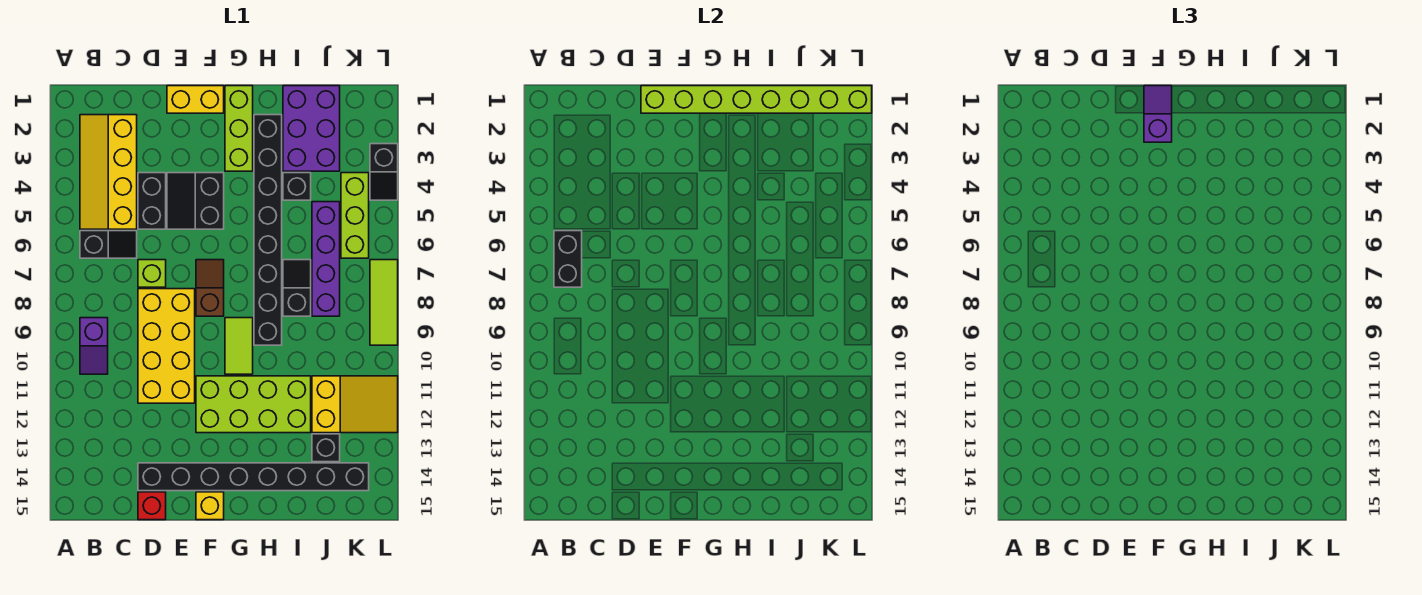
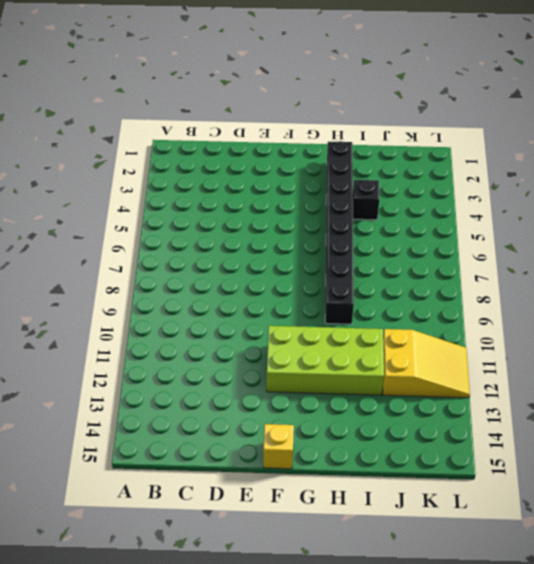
none -> yellow 2x4 slope [80,115,137,229]
none -> black 1x2 slope [80,231,137,258]
none -> purple 1x2 slope [80,318,108,374]

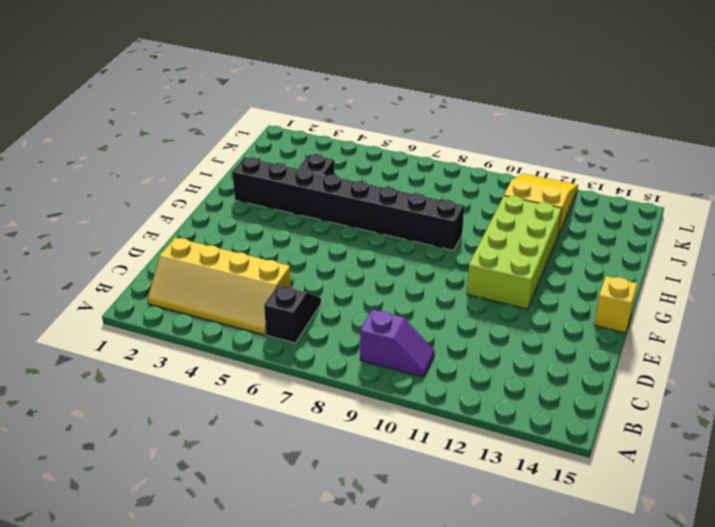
none -> black 1x2 brick [138,173,166,229]
none -> lime 1x1 brick [138,260,166,287]
none -> yellow 2x4 brick [138,289,195,403]

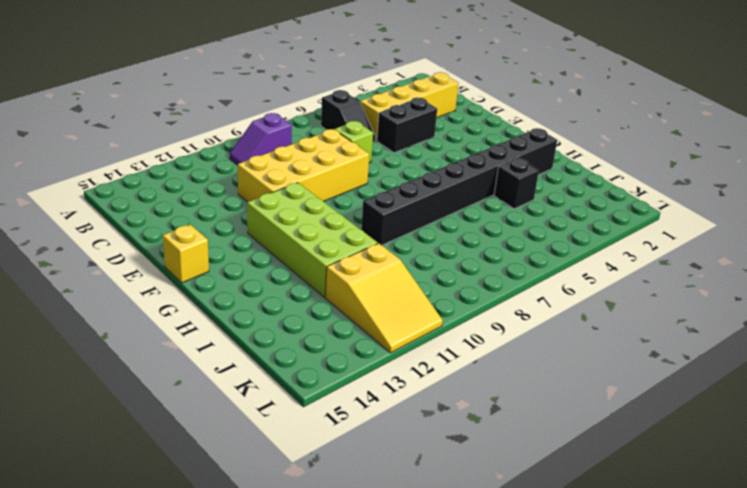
none -> black 1x8 brick [138,463,369,491]
none -> red 1x1 brick [138,492,166,520]
none -> yellow 1x2 brick [167,86,224,113]

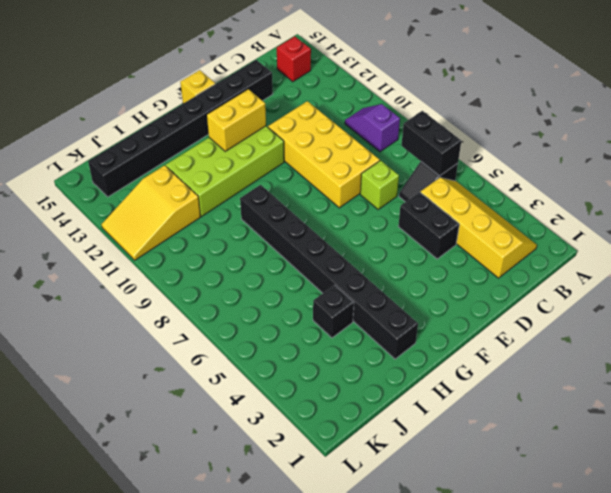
red 1x1 brick [277,36,311,82] -> red 1x1 brick moved to [138,492,166,520]
yellow 1x2 brick [207,89,266,151] -> yellow 1x2 brick moved to [167,86,224,113]
none -> black 2x2 slope [167,173,224,229]
none -> brown 1x2 slope [196,260,224,316]
none -> lime 1x3 brick [225,86,253,171]

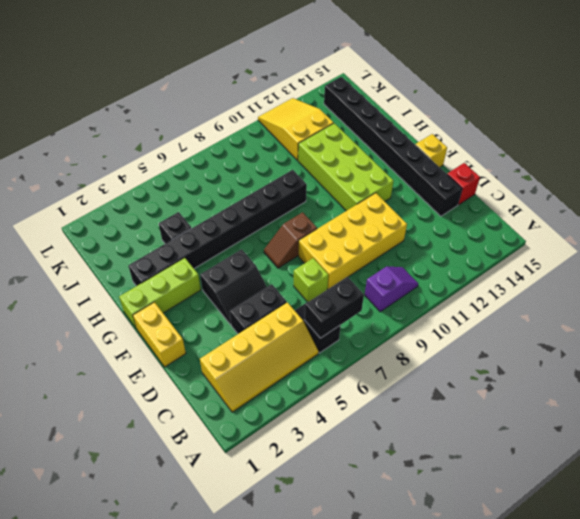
none -> lime 1x2 tile [225,318,253,374]
none -> purple 2x3 brick [283,86,340,171]
none -> black 1x2 slope [283,260,311,316]

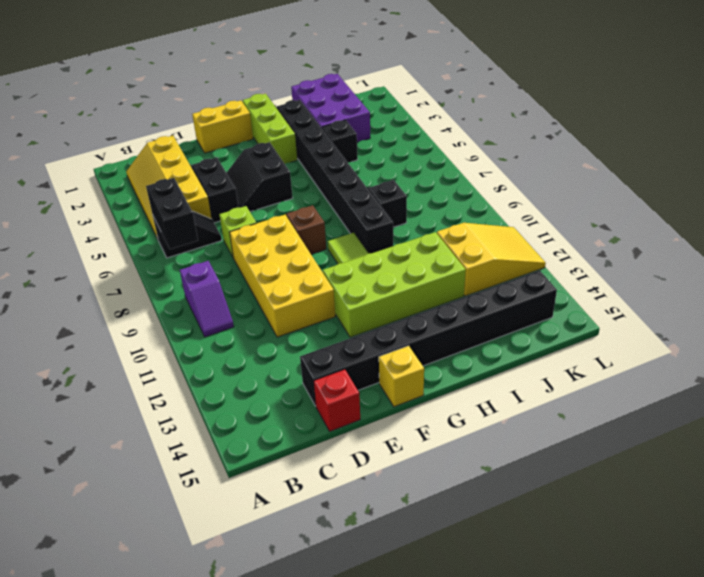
none -> purple 1x4 brick [312,202,340,316]
none -> black 1x1 brick [312,434,340,462]
none -> lime 1x3 brick [341,173,369,258]

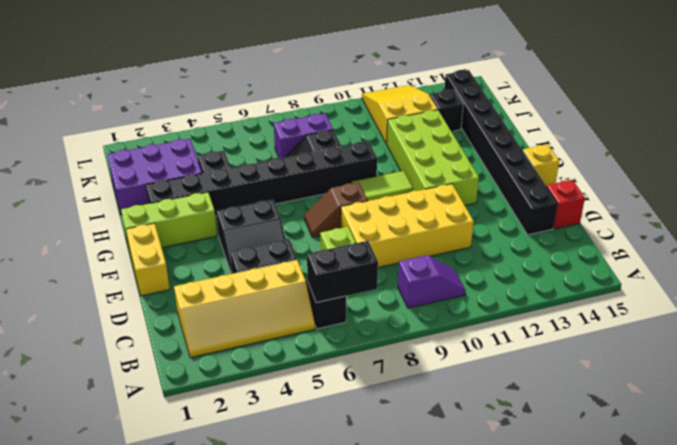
purple 1x2 brick [274,114,333,158] -> purple 1x4 brick [312,202,340,316]
none -> lime 1x3 brick [341,173,369,258]
none -> black 1x2 slope [370,144,398,200]
none -> lime 1x3 tile [370,260,398,345]

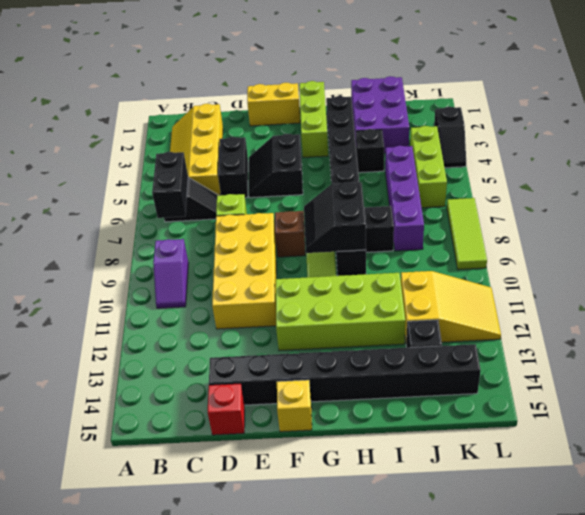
black 2x2 slope [304,182,366,253] -> none
none -> lime 1x8 brick [641,86,872,113]
none -> purple 1x2 slope [1144,86,1172,142]

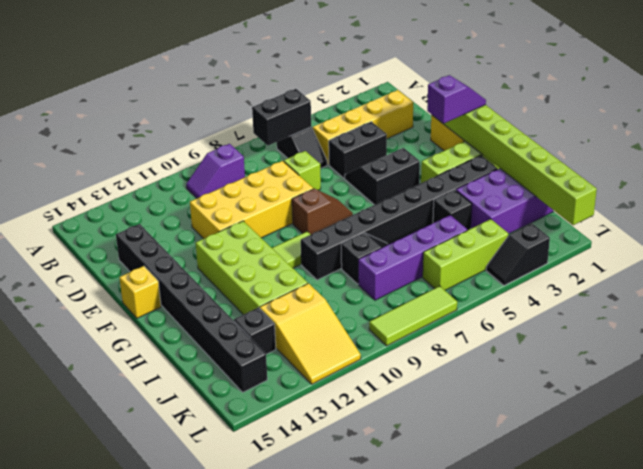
none -> red 1x1 brick [138,492,166,520]

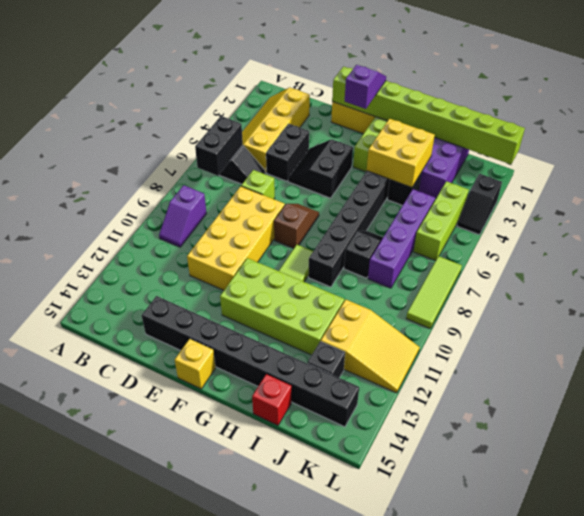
yellow 2x2 brick [367,119,435,187] -> none
red 1x1 brick [252,374,291,425] -> red 1x1 brick moved to [138,492,166,520]

